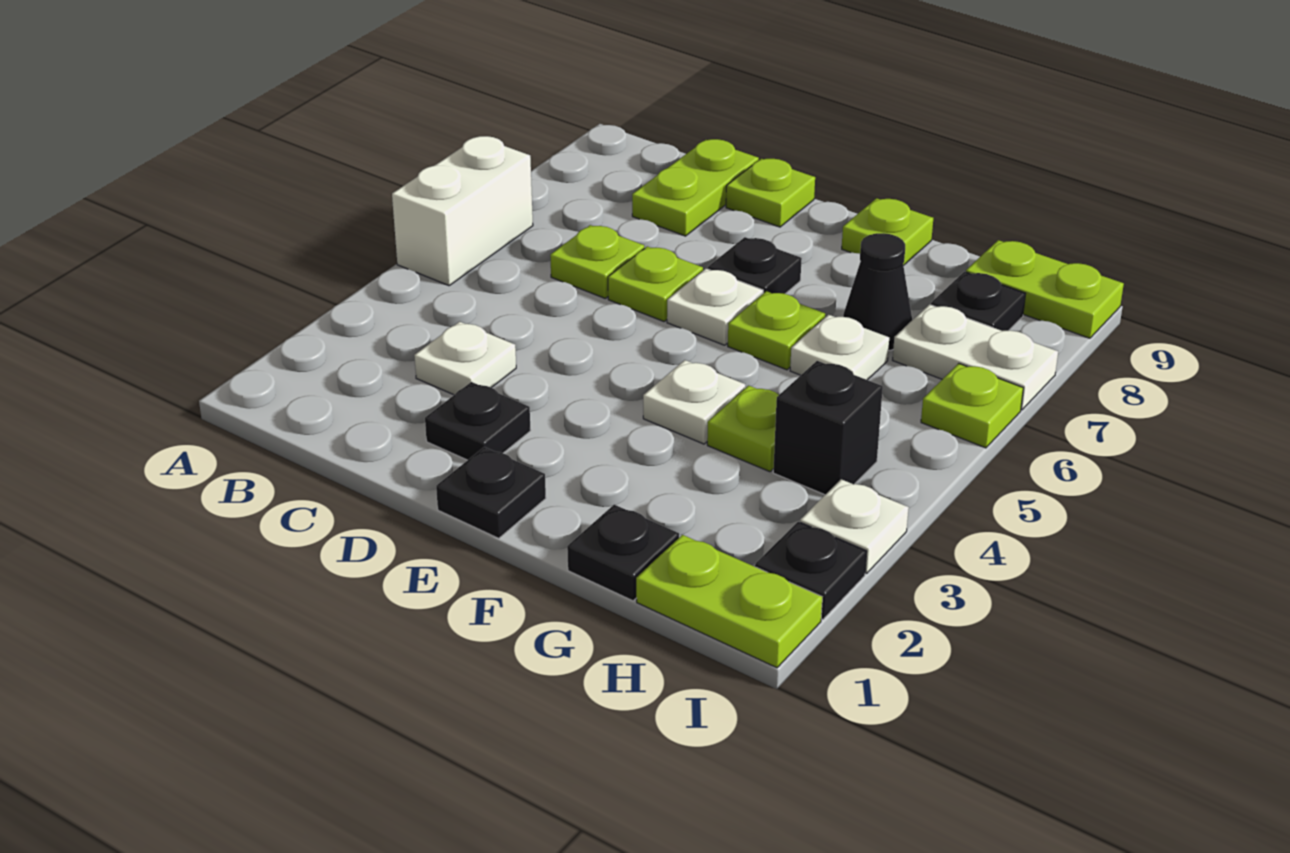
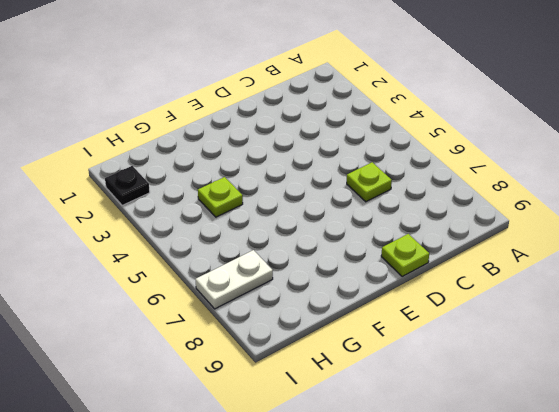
none -> white 1x2 brick [392,136,533,286]
none -> white 1x1 plate [414,322,516,395]
none -> lime 1x2 plate [632,139,759,236]

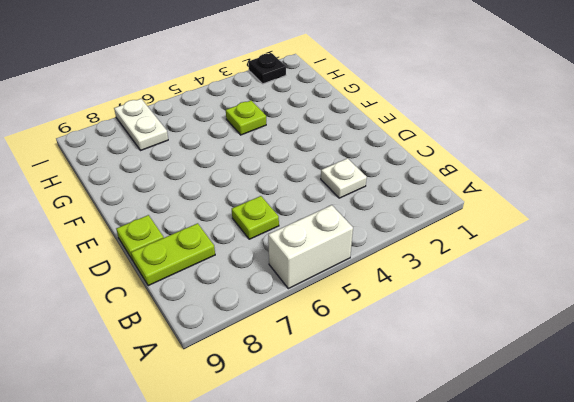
none -> black 1x1 plate [425,382,531,460]
none -> lime 1x1 plate [608,246,703,321]
none -> black 1x1 plate [436,447,546,538]

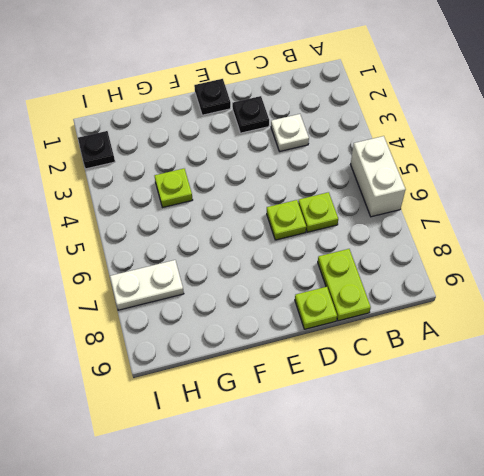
none -> white 1x1 plate [667,269,763,345]
none -> black 1x1 plate [708,237,802,294]
none -> white 1x1 plate [643,360,745,444]

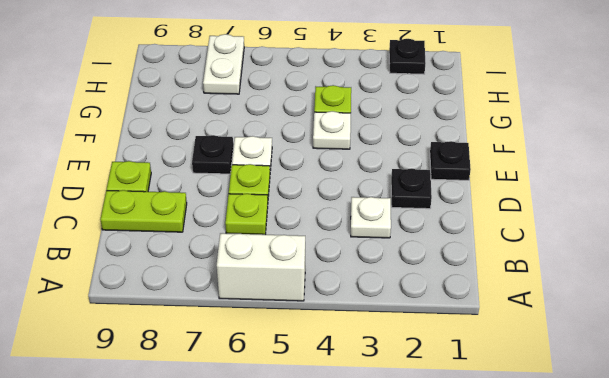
none -> lime 1x1 plate [728,291,825,370]
none -> lime 1x1 plate [842,198,933,266]
none -> black 1x1 plate [567,505,679,601]

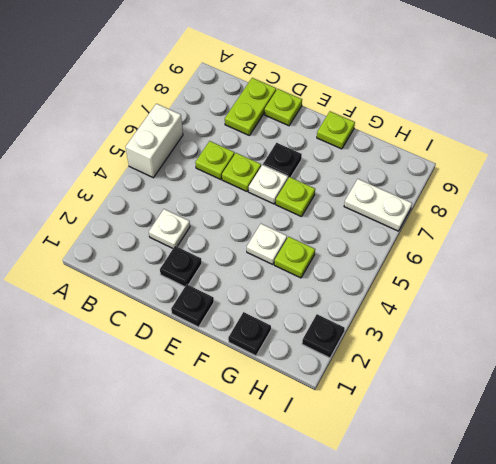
none -> white 1x1 plate [790,315,889,380]
none -> black 1x1 cone [843,233,912,351]
none -> lime 1x2 plate [636,535,822,668]

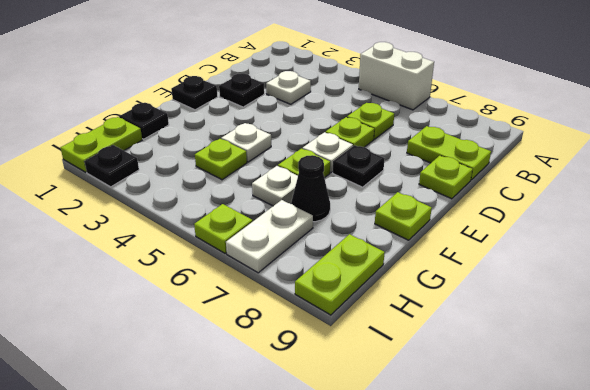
none -> black 1x1 brick [773,361,883,495]
none -> black 1x1 plate [931,272,1026,331]
none -> white 1x1 plate [800,479,909,573]

